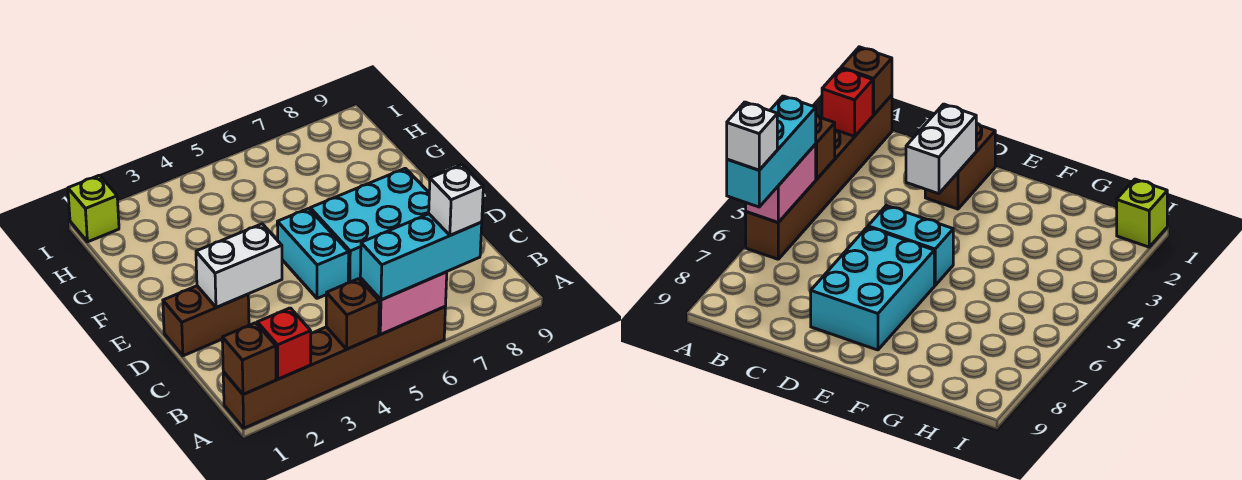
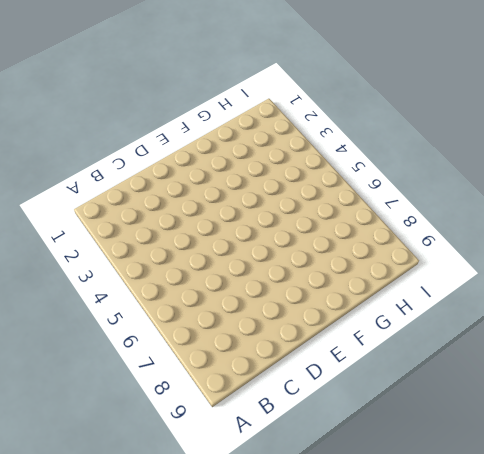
none -> brown 1x6 brick [223,307,445,428]
none -> brown 1x2 brick [163,286,249,356]
none -> cyan 1x2 brick [277,208,349,298]

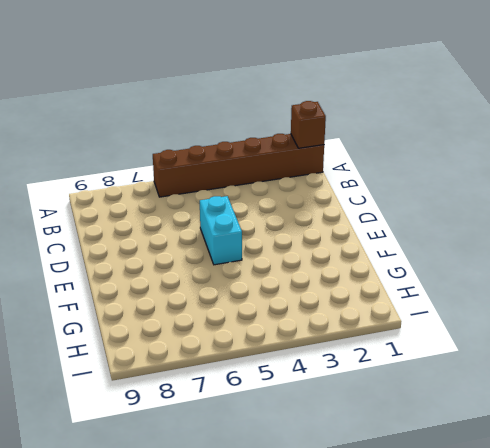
none -> brown 1x2 brick [163,286,249,356]
none -> cyan 2x3 brick [310,168,429,283]
none -> lime 1x1 brick [68,175,119,242]

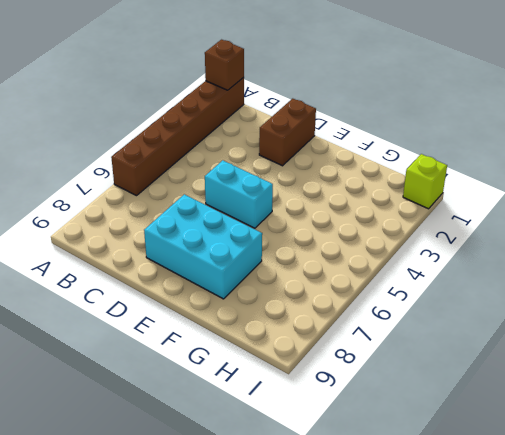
cyan 2x3 brick [144,194,262,299] -> cyan 2x3 brick turned to [310,168,429,283]
none -> red 1x1 brick [257,308,311,379]
none -> brown 1x1 brick [326,279,379,349]
none -> pink 1x2 brick [360,272,447,334]

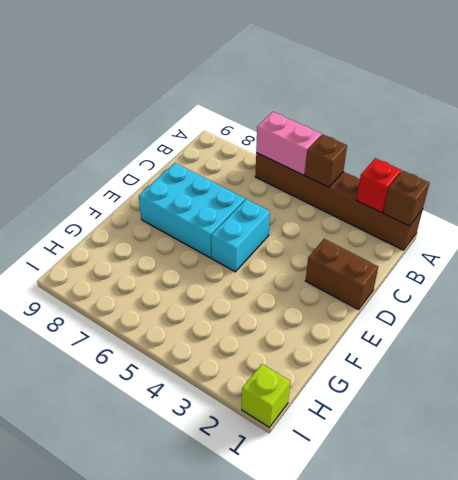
none -> white 1x2 brick [196,224,282,307]
none -> cyan 1x3 brick [360,214,482,300]
none -> white 1x1 brick [429,165,483,235]

